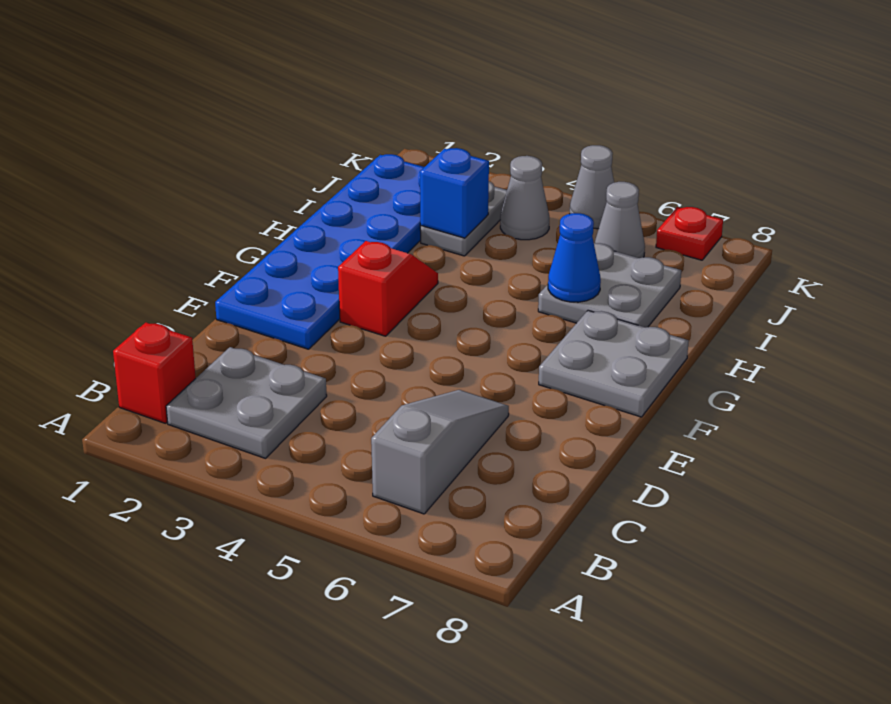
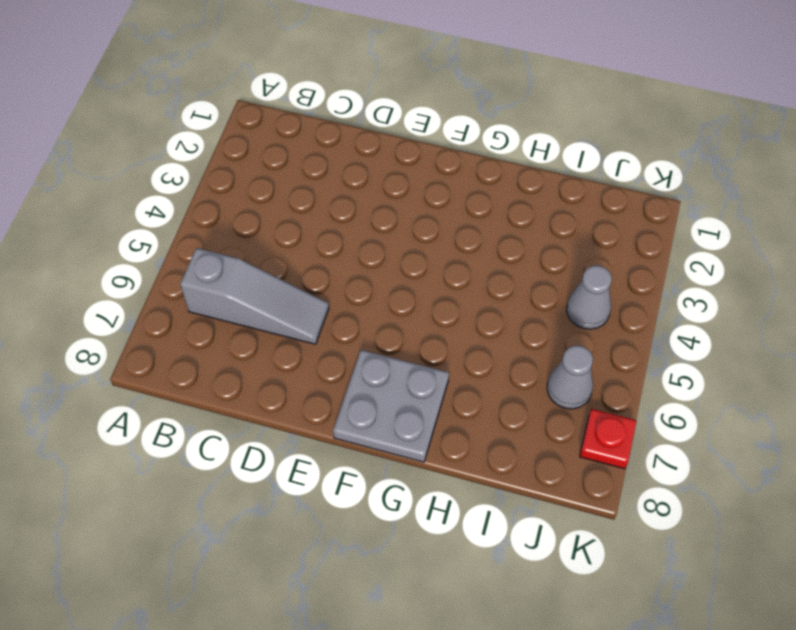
none -> red 1x1 brick [113,323,196,423]
none -> grey 2x2 plate [166,347,327,458]
none -> blue 2x6 plate [215,154,424,349]

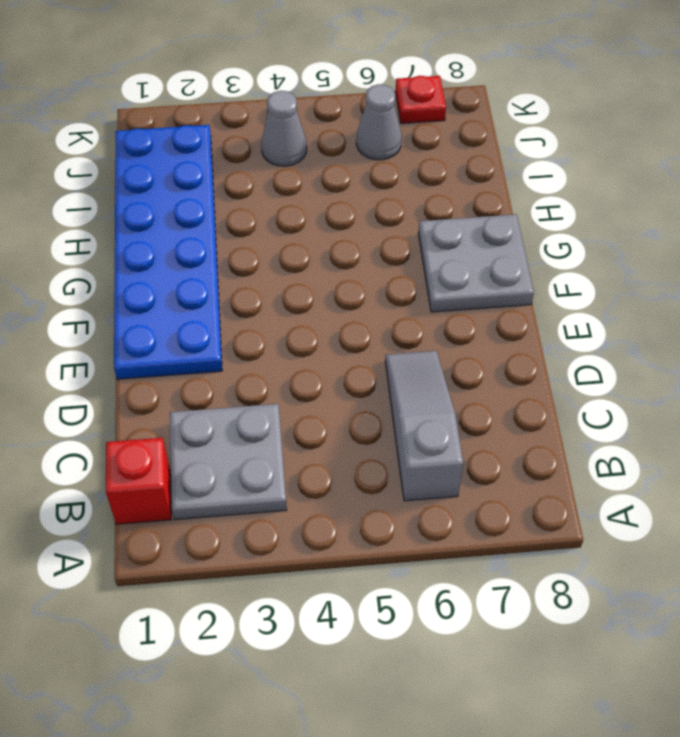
none -> red 1x2 slope [338,241,438,336]
none -> grey 2x2 plate [538,243,681,328]
none -> grey 1x2 plate [420,181,507,256]

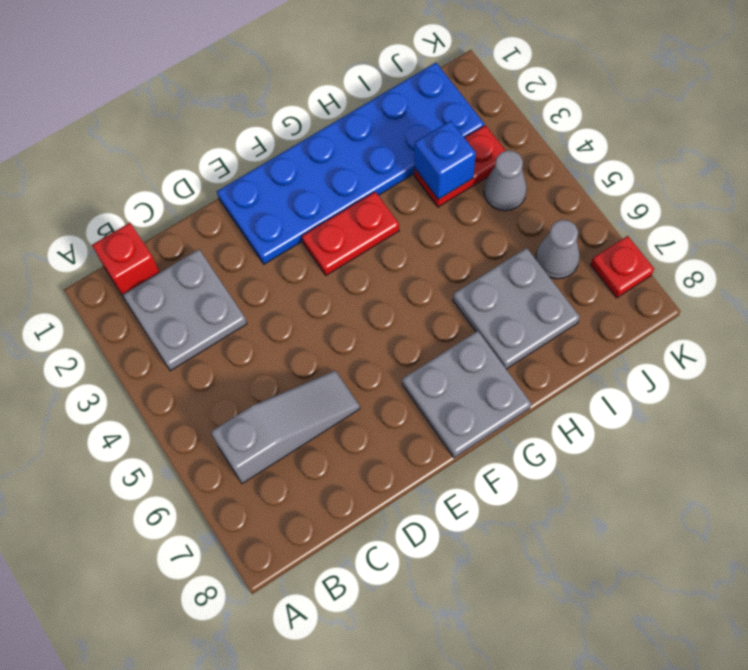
red 1x2 plate [302,192,399,275] -> red 1x2 slope [338,241,438,336]
red 1x2 plate [414,125,506,207] -> grey 1x2 plate [420,181,507,256]
none -> grey 1x1 cone [570,145,614,229]
none -> blue 1x1 cone [548,213,601,302]

